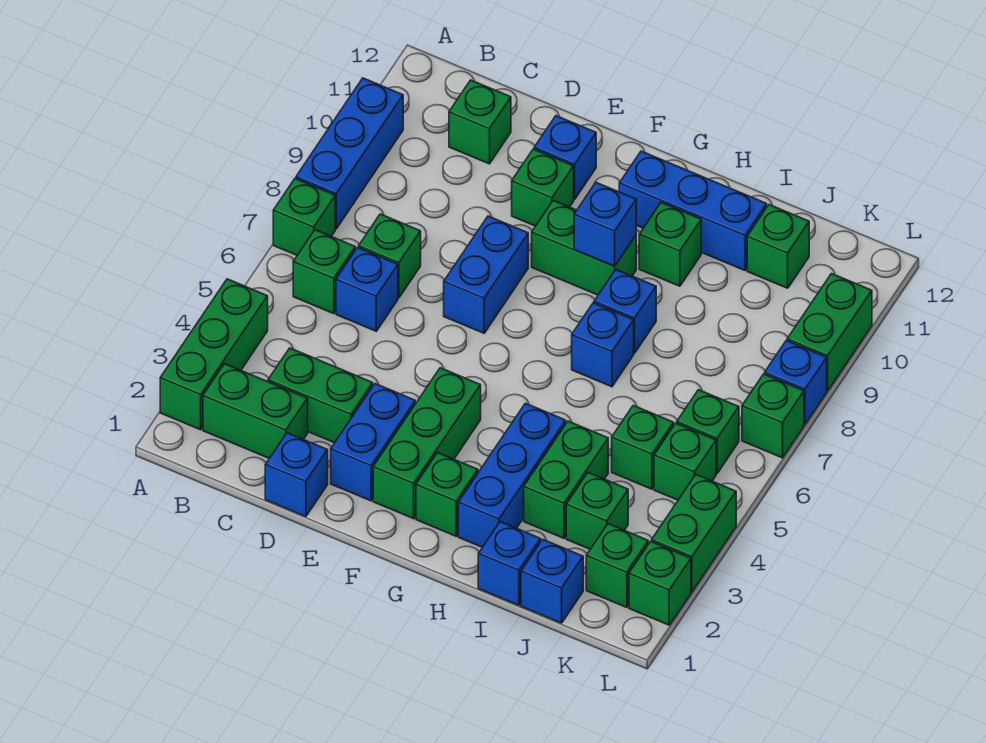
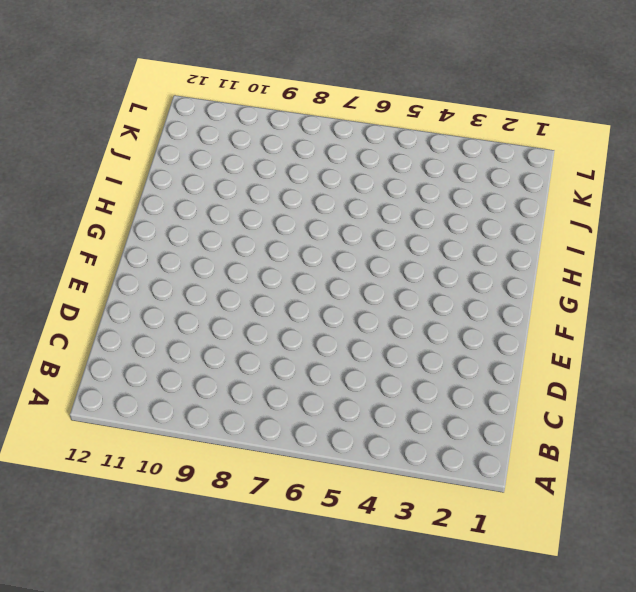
none -> green 1x3 brick [160,279,268,430]
none -> green 1x1 brick [273,179,335,255]
none -> blue 1x3 brick [296,78,403,229]
none -> green 1x2 brick [203,364,308,458]

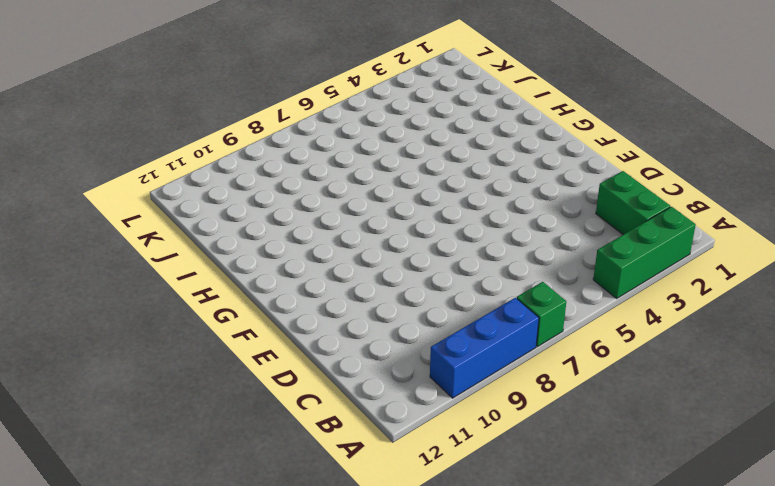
none -> green 1x1 brick [293,230,355,314]
none -> green 1x2 brick [268,348,373,443]
none -> blue 1x1 brick [336,248,398,331]
none -> green 1x1 brick [359,214,421,298]

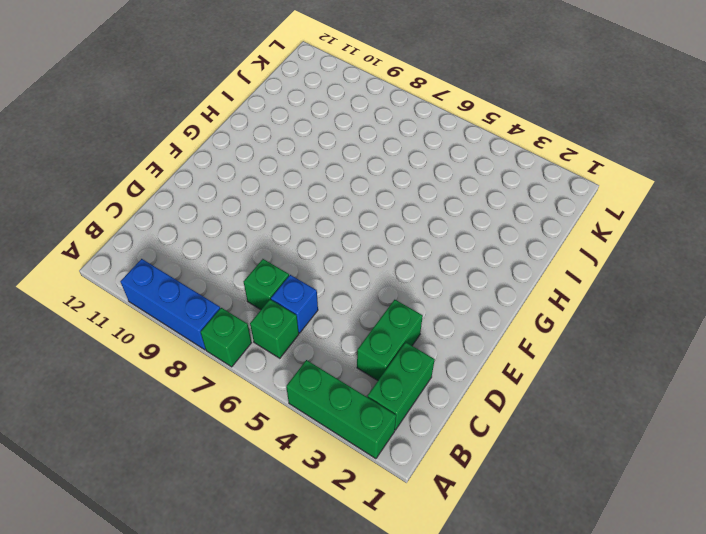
none -> green 1x1 brick [449,80,511,164]
none -> blue 1x1 brick [265,433,328,517]
none -> blue 1x2 brick [331,384,415,501]
none -> blue 1x2 brick [444,216,528,333]

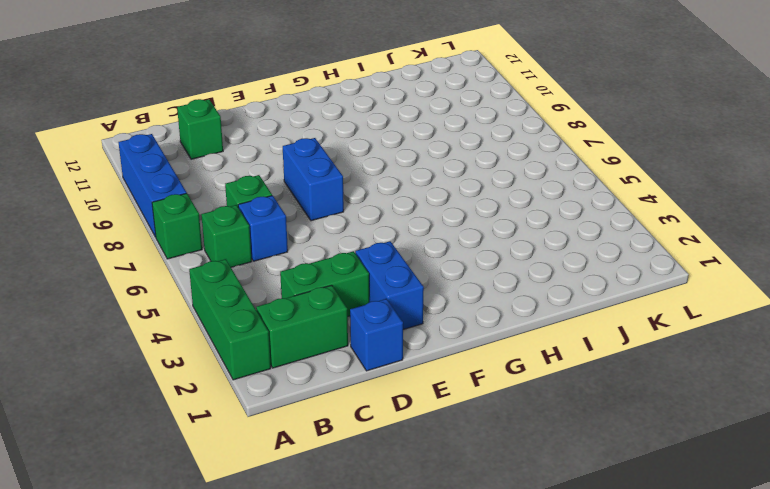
none -> green 1x1 brick [512,149,574,226]
none -> blue 1x1 brick [534,116,596,199]
none -> green 1x3 brick [373,368,481,519]
none -> green 1x2 brick [532,200,636,295]

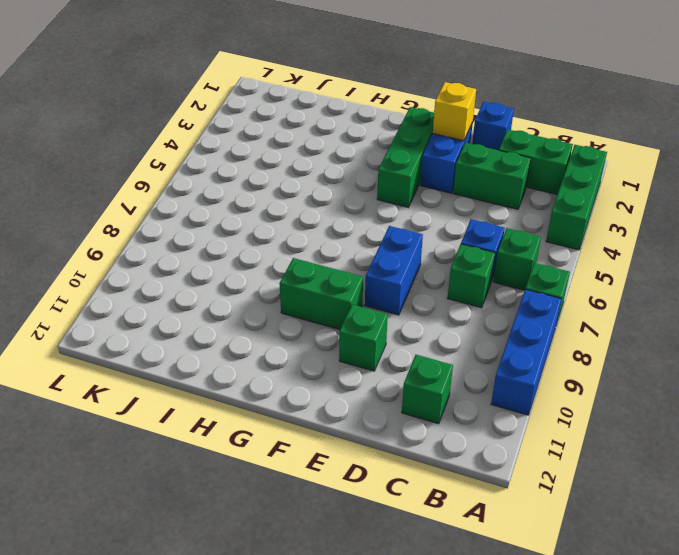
yellow 1x1 brick [433,82,476,141] -> none
none -> blue 1x1 brick [534,116,596,199]
none -> green 1x1 brick [416,453,478,536]
none -> blue 1x3 brick [619,151,767,270]
none -> blue 1x3 brick [458,403,566,547]

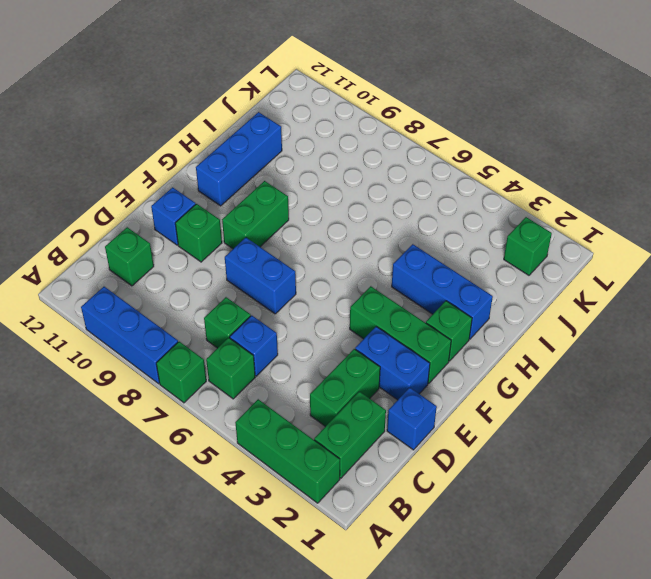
none -> blue 1x1 brick [572,303,634,387]
none -> blue 1x1 brick [594,270,656,353]
none -> green 1x1 brick [639,203,701,286]
none -> blue 1x1 brick [478,522,541,605]

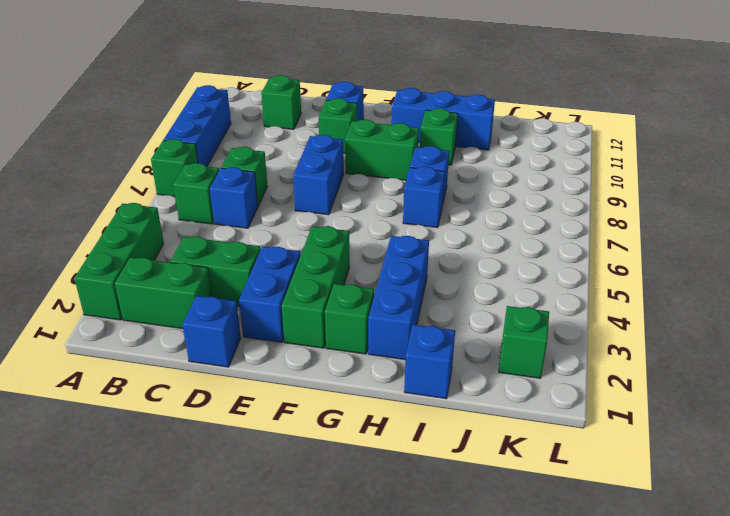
none -> green 1x2 brick [524,421,608,538]
none -> blue 1x1 brick [521,540,583,623]
none -> green 1x1 brick [566,473,628,549]
none -> green 1x1 brick [612,405,674,489]

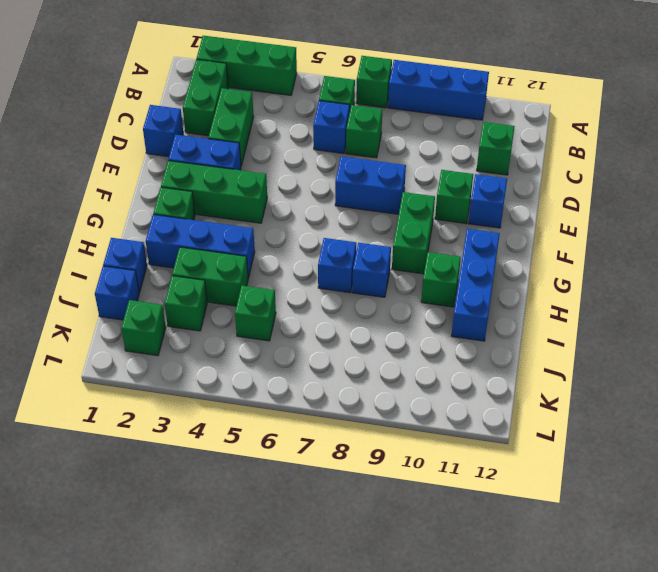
none -> green 1x1 brick [747,205,809,288]
none -> green 1x1 brick [654,423,716,500]
none -> green 1x1 brick [677,390,739,473]
none -> green 1x1 brick [629,541,691,625]

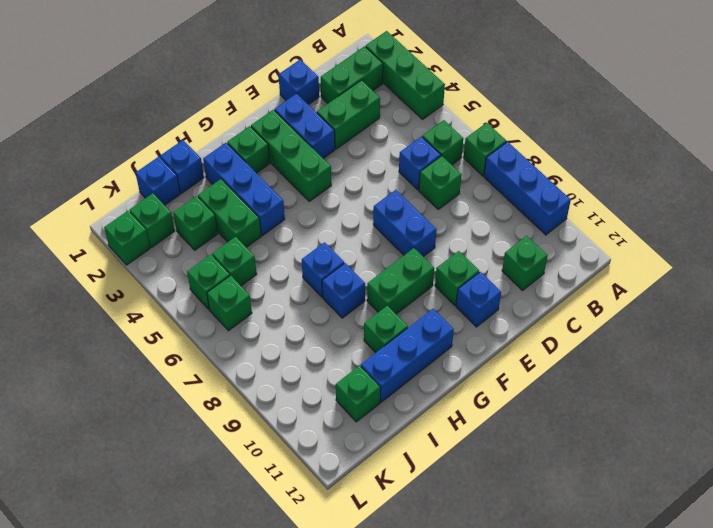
none -> green 1x2 brick [652,475,736,592]
none -> green 1x1 brick [742,374,804,458]
none -> blue 1x1 brick [765,341,827,424]
none -> green 1x2 brick [787,274,872,391]

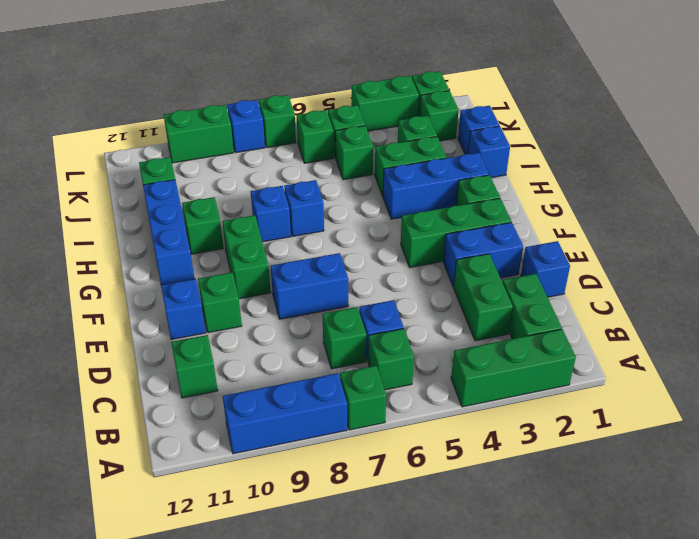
none -> blue 1x1 brick [574,183,636,266]

